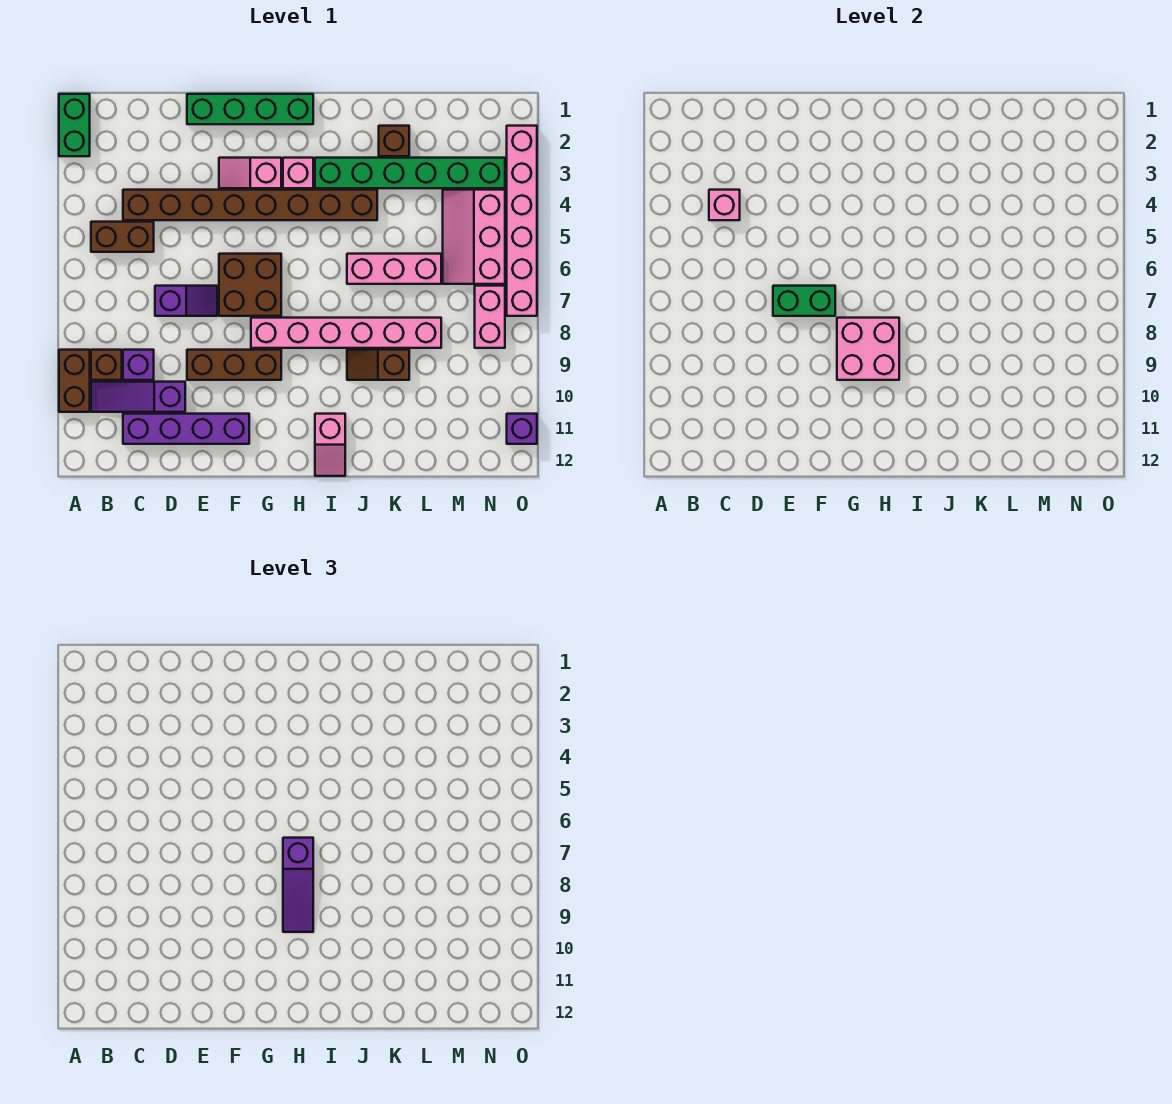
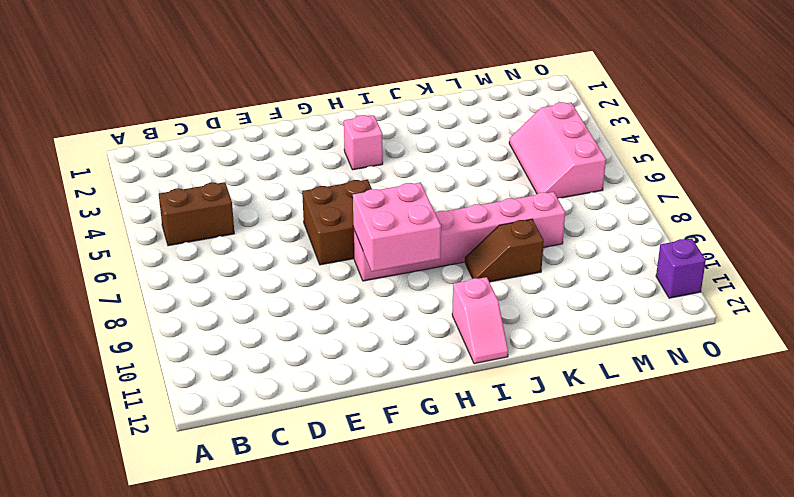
none -> green 1x2 brick [59,94,90,156]
none -> brown 1x2 brick [59,350,90,412]
none -> brown 1x1 brick [91,350,122,380]

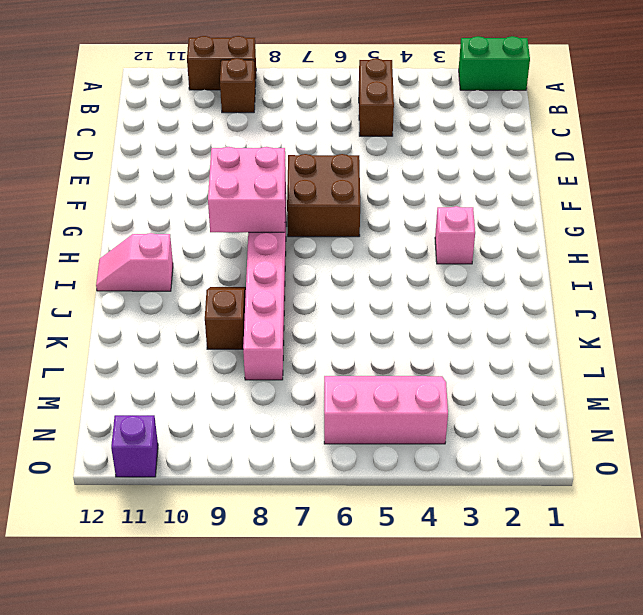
none -> purple 1x3 slope [91,382,185,412]
none -> brown 1x8 brick [123,190,377,220]
none -> purple 1x1 brick [123,350,154,380]

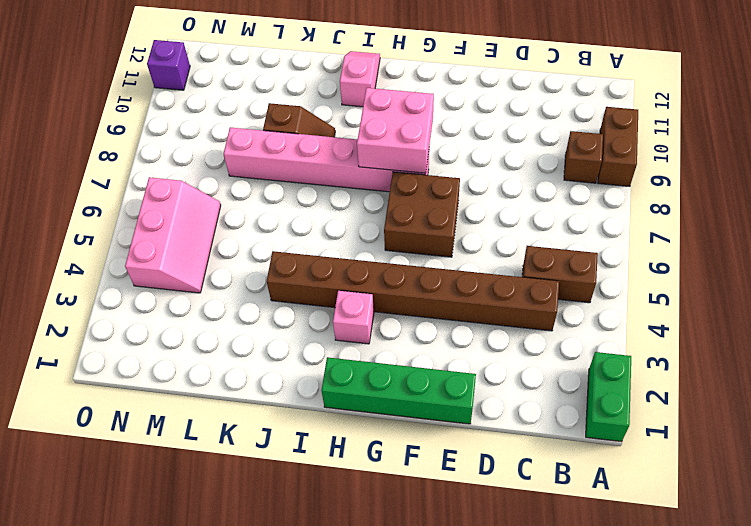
none -> purple 1x3 slope [91,382,185,412]
none -> purple 1x1 brick [123,350,154,380]
none -> purple 1x4 brick [123,414,249,444]

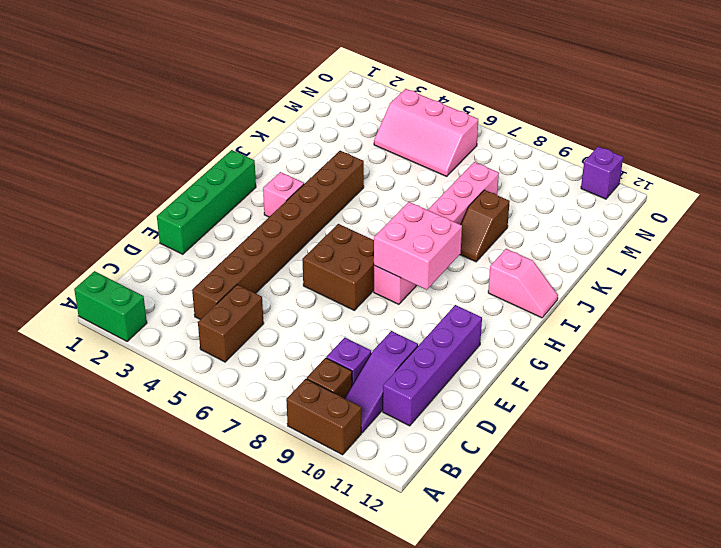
none -> purple 1x2 slope [155,286,217,316]
none -> brown 1x3 brick [187,350,281,380]
none -> pink 1x2 slope [219,158,281,188]

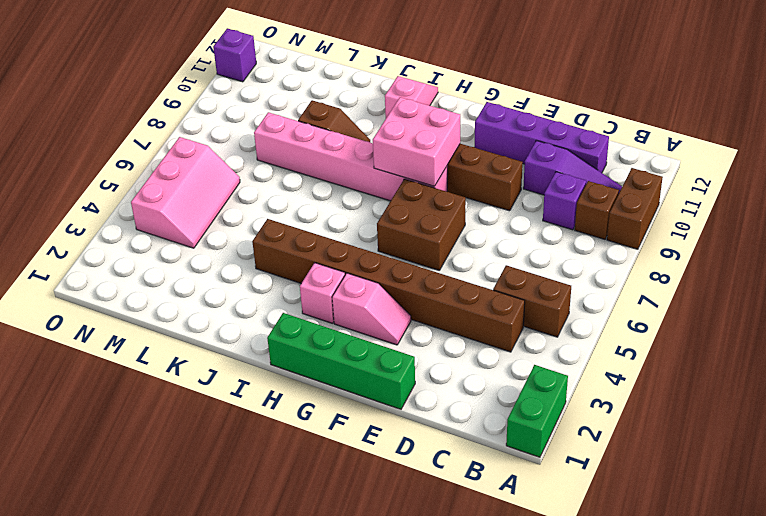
none -> purple 1x2 slope [155,286,217,316]
none -> green 1x6 brick [315,158,505,188]
none -> pink 1x3 brick [347,254,441,284]

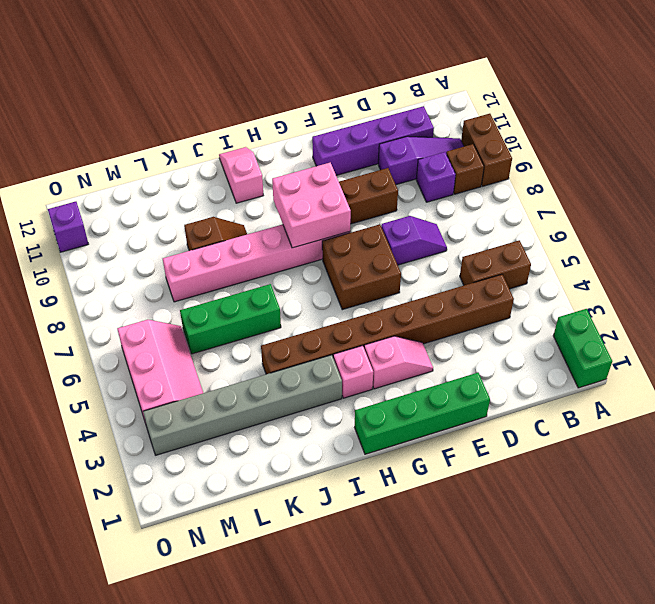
purple 1x2 slope [381,216,447,265] -> purple 1x2 slope turned to [155,286,217,316]
grey 1x6 brick [143,355,342,455] -> green 1x6 brick [315,158,505,188]
green 1x3 brick [180,284,281,354] -> pink 1x3 brick [347,254,441,284]
none -> brown 1x1 brick [379,126,409,156]
none -> pink 1x2 brick [475,286,505,348]
none -> pink 1x6 brick [507,126,537,316]

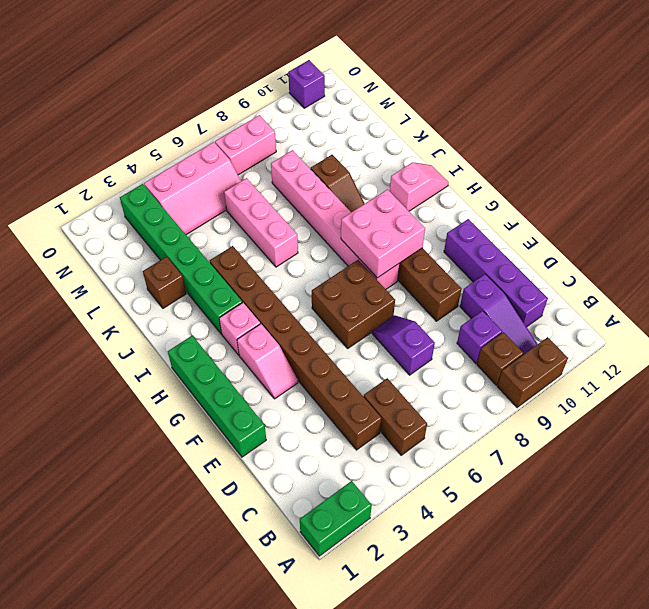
none -> pink 1x6 brick [507,126,537,316]
none -> pink 1x1 brick [709,190,740,220]
none -> green 1x2 brick [773,286,835,316]

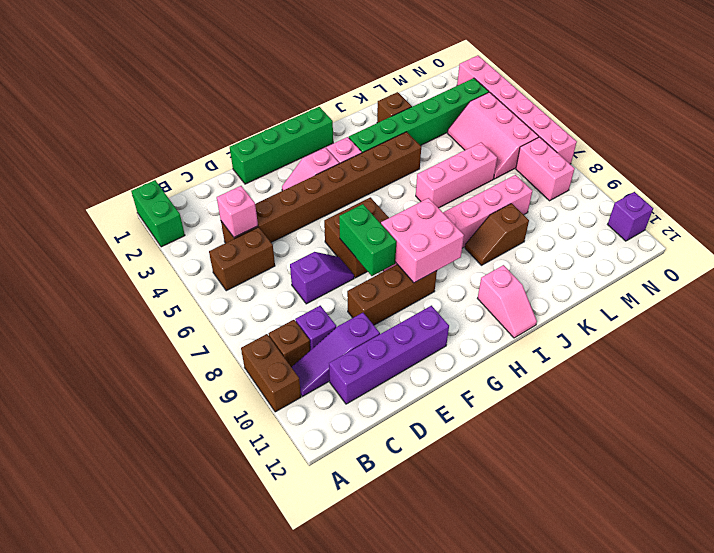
green 1x2 brick [339,204,396,276] -> green 1x2 brick turned to [773,286,835,316]
none -> purple 1x3 slope [283,838,313,932]

